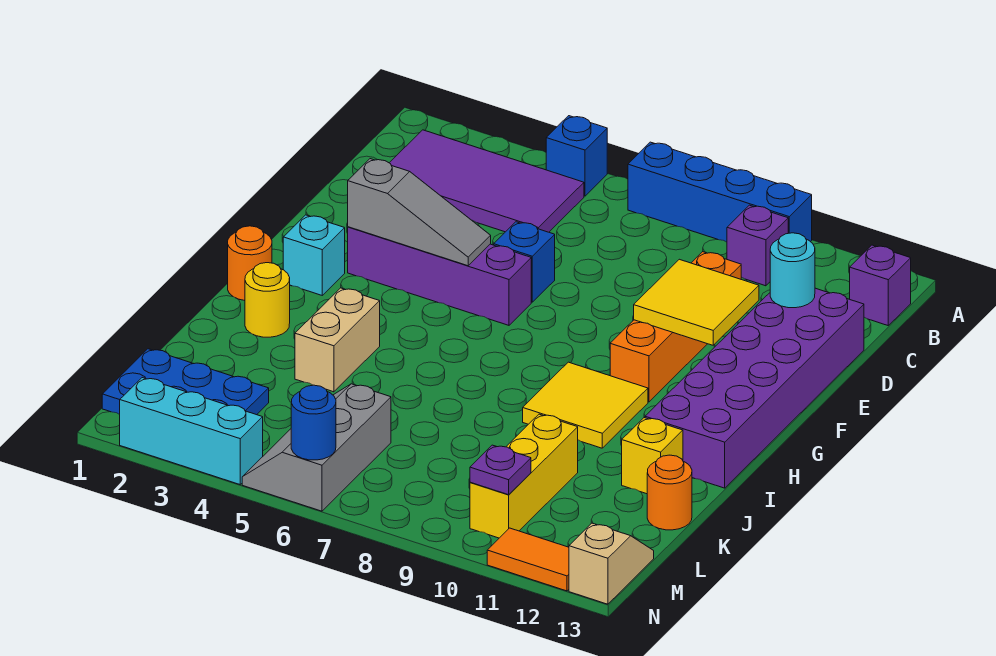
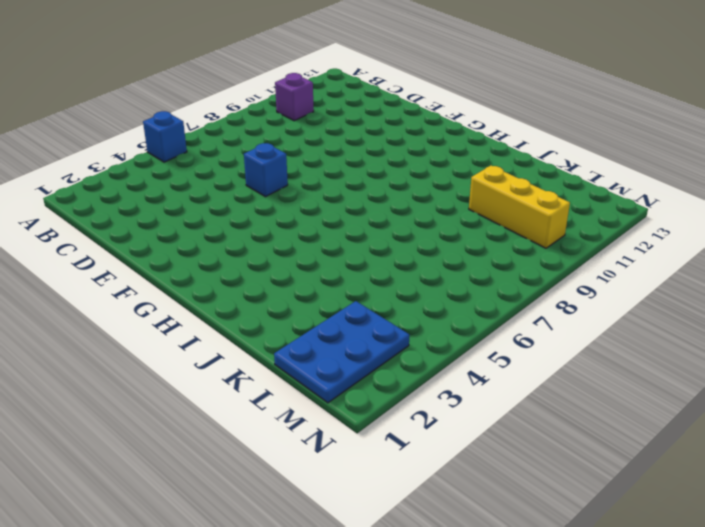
none -> blue 1x4 brick [628,142,812,242]
none -> purple 2x4 tile [390,130,584,232]
none -> purple 1x1 brick [850,245,911,325]

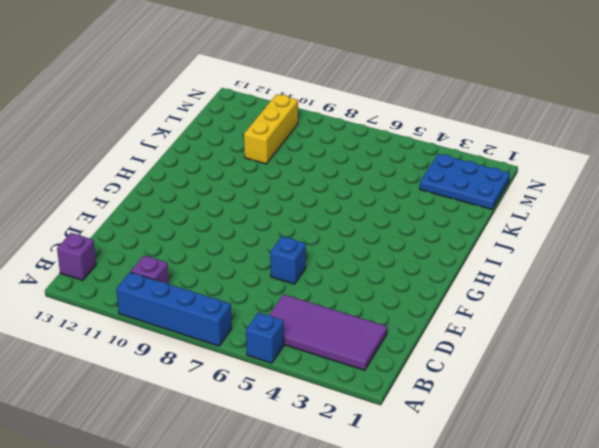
none -> orange 1x4 brick [610,252,741,402]
none -> purple 2x6 brick [645,288,864,488]
none -> purple 1x4 brick [348,227,531,325]

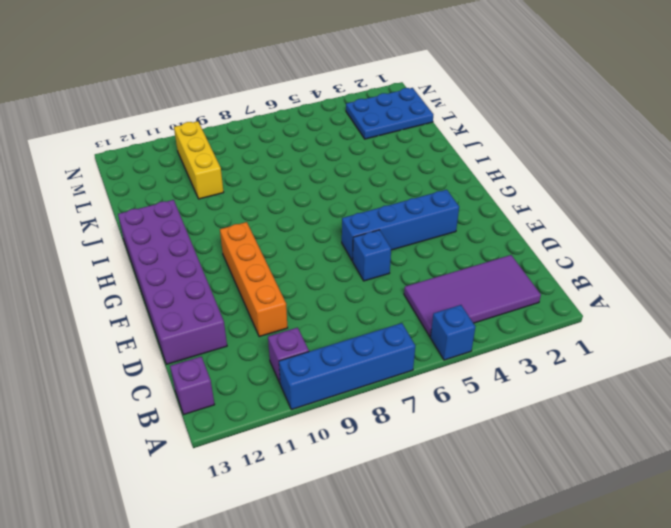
blue 1x4 brick [342,190,459,261] -> purple 1x4 brick [348,227,531,325]
none -> cyan 1x1 brick [283,215,345,295]
none -> orange 1x1 round brick [228,226,272,301]
none -> yellow 2x2 tile [523,362,648,448]

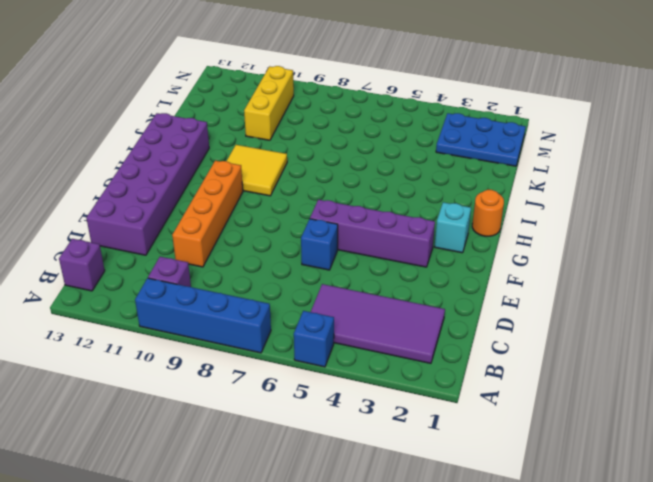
none -> yellow 1x1 round brick [245,263,290,337]
none -> tan 1x2 brick [295,288,380,392]
none -> yellow 1x1 brick [622,418,683,494]

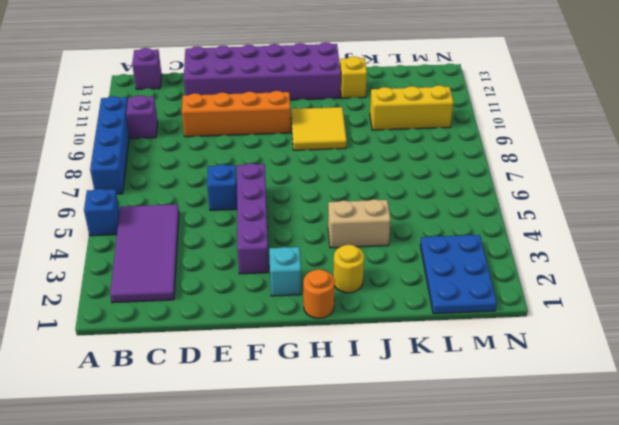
none -> orange 1x1 round brick [647,455,692,530]
none -> grey 2x3 slope [242,384,391,511]
none -> tan 1x2 slope [569,523,654,604]

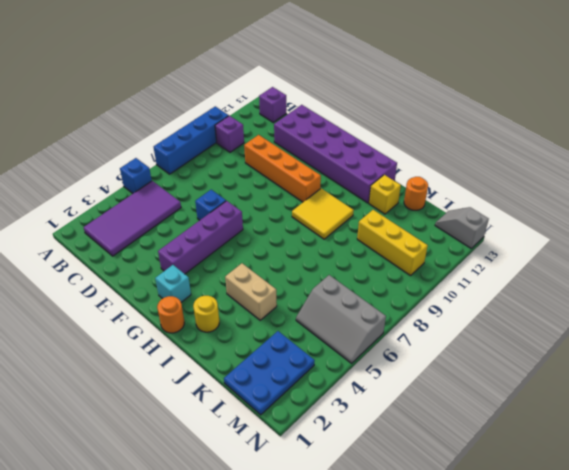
grey 1x2 slope [435,207,489,248] -> tan 1x2 slope [569,523,654,604]
none -> cyan 1x3 brick [120,378,263,484]
none -> orange 1x2 tile [487,528,569,591]
none -> cyan 1x1 round brick [770,233,815,308]

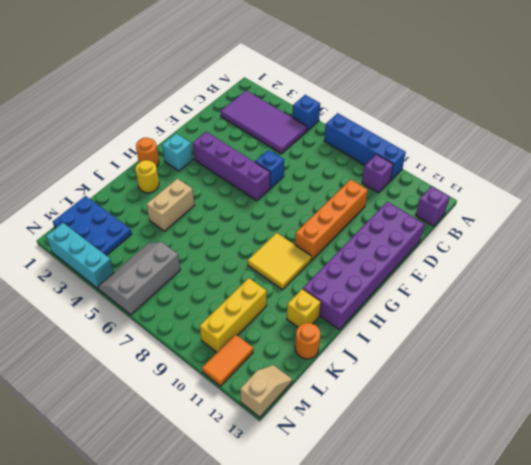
orange 1x2 tile [202,334,253,386] -> orange 1x2 tile turned to [487,528,569,591]
none -> cyan 1x1 round brick [770,233,815,308]
none -> yellow 2x2 tile [634,259,759,345]
none -> grey 1x3 slope [348,159,491,266]

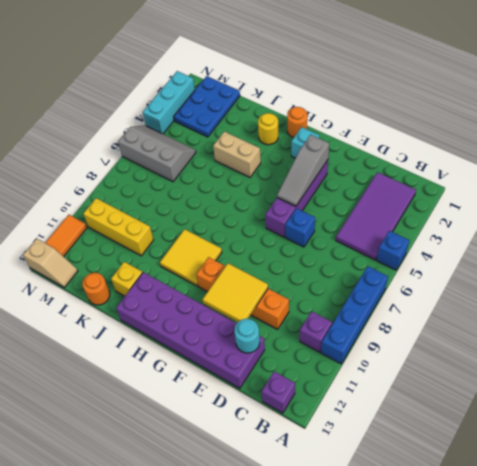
none -> purple 1x1 plate [470,445,531,495]
none -> blue 1x1 round brick [291,385,336,460]

